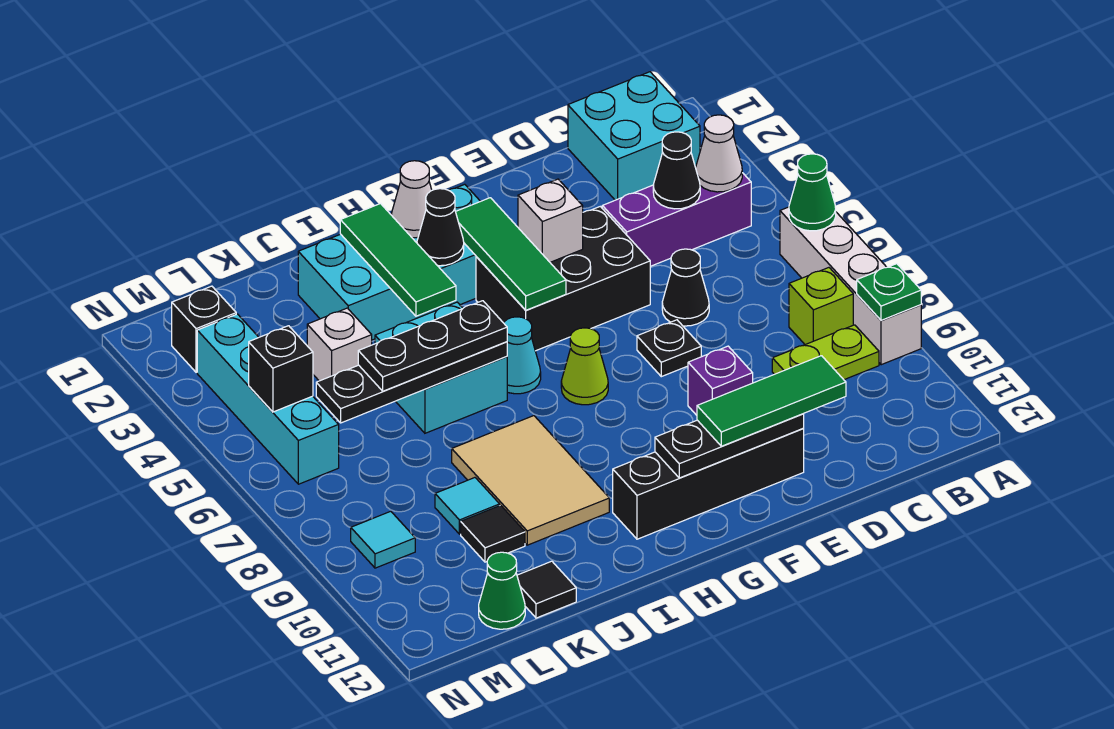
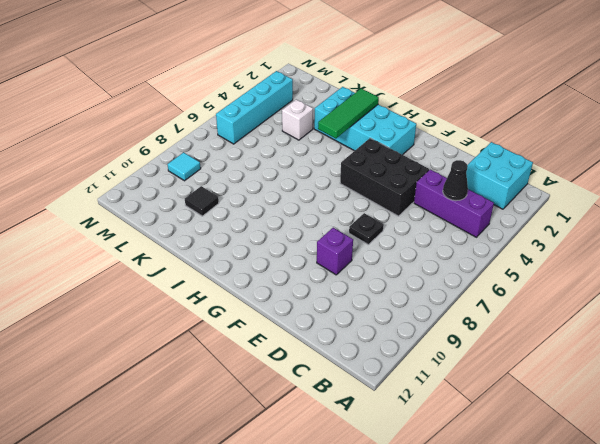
none -> white 1x4 brick [780,207,921,365]
none -> lime 1x1 brick [789,268,853,345]
none -> lime 1x2 plate [772,325,879,380]
none -> black 1x1 cone [662,249,709,326]

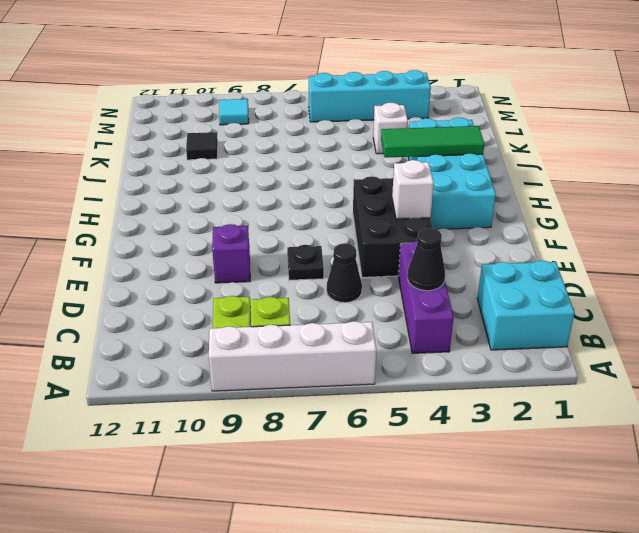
none -> black 1x4 brick [613,429,804,539]
none -> lime 1x1 cone [561,328,608,405]
none -> cyan 1x1 cone [504,317,541,394]
none -> cyan 2x2 brick [375,302,507,433]

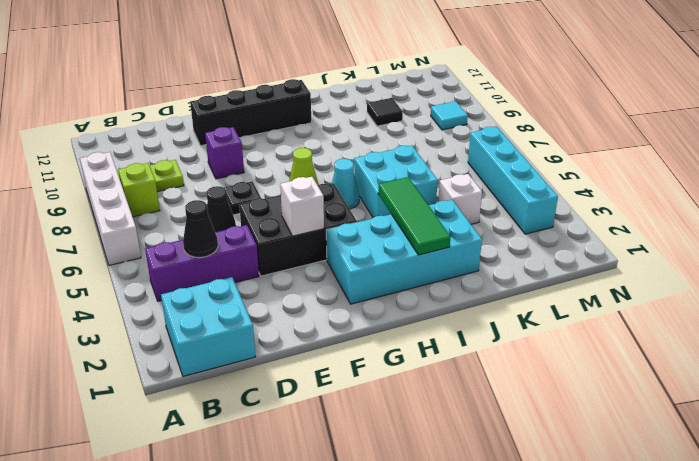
none -> tan 2x3 tile [452,416,609,545]
none -> cyan 1x1 tile [435,478,500,534]
none -> black 1x1 tile [517,561,576,618]
none -> green 1x1 cone [479,552,525,629]

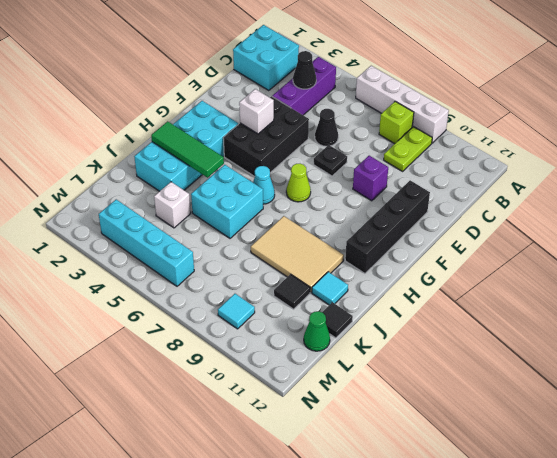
cyan 1x1 tile [312,272,348,305] -> cyan 1x1 tile moved to [435,478,500,534]
none -> black 1x1 brick [172,286,236,372]
none -> green 1x1 cone [789,154,836,231]
none -> green 1x1 plate [857,264,921,320]
none -> white 1x1 cone [696,115,742,192]

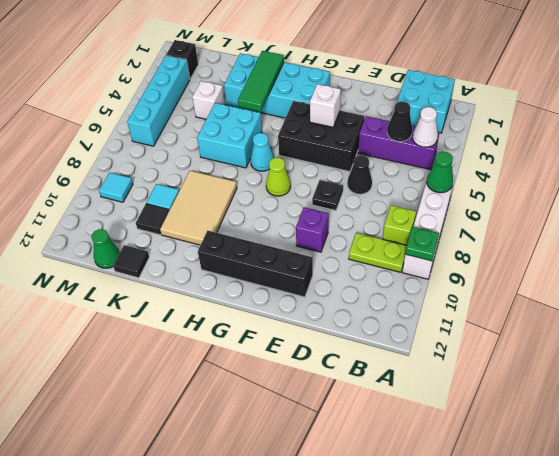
none -> black 1x3 plate [655,414,804,478]
none -> green 1x3 tile [456,198,566,310]
none -> white 1x1 cone [391,161,432,238]
none -> black 1x1 cone [417,189,464,266]

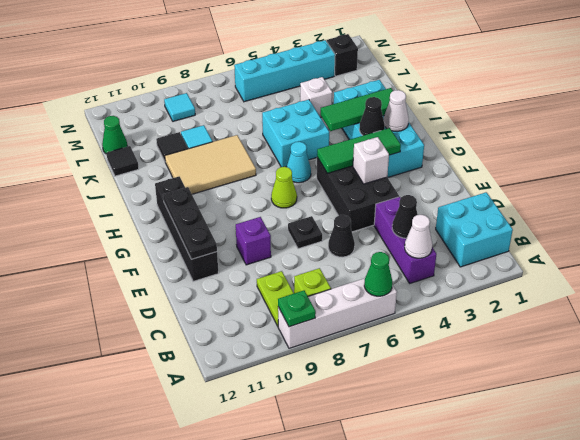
none -> black 1x4 plate [316,342,507,423]
none -> black 1x1 brick [249,326,313,412]
none -> green 1x3 tile [697,356,846,446]
none -> black 1x3 plate [358,301,507,391]

